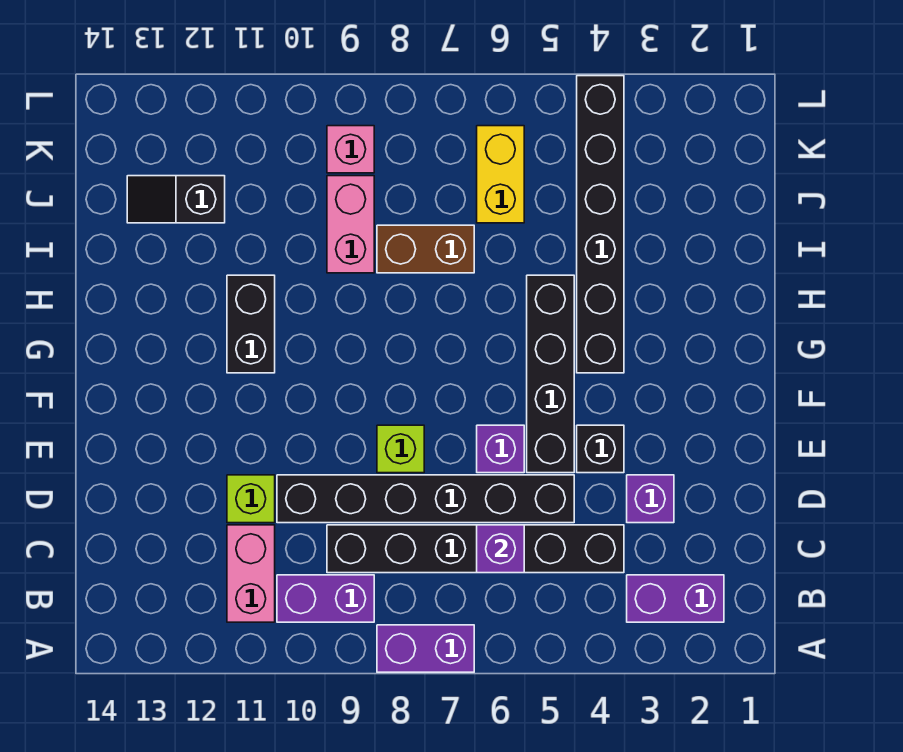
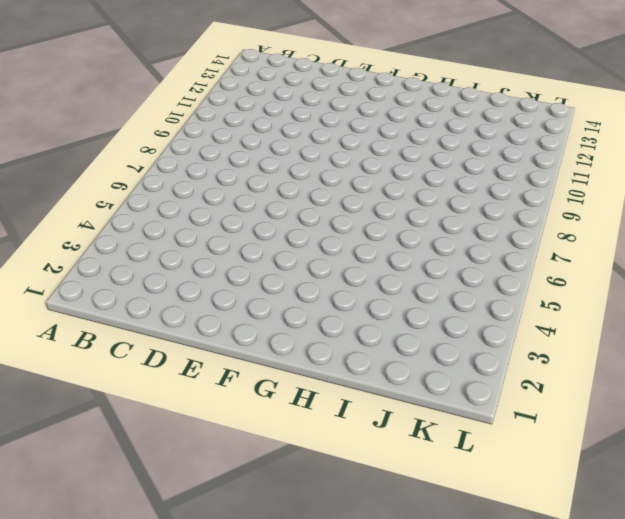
none -> purple 1x2 brick [377,625,474,672]
none -> purple 1x2 brick [627,575,724,622]
none -> purple 1x2 brick [277,575,374,622]

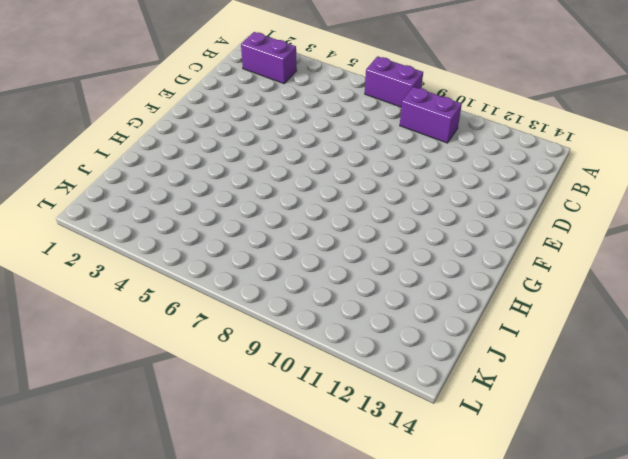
none -> pink 1x2 brick [227,525,275,622]
none -> black 1x6 brick [327,525,624,573]
none -> purple 1x1 brick [627,475,674,523]

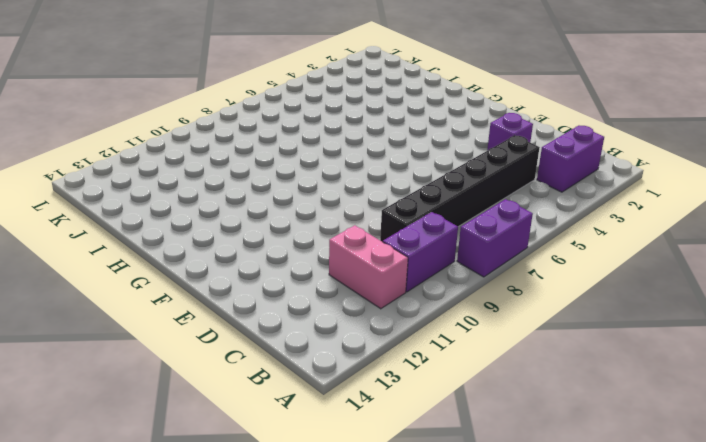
none -> black 1x6 brick [277,475,574,523]
none -> lime 1x1 brick [227,475,275,523]
none -> black 1x1 brick [577,425,624,473]

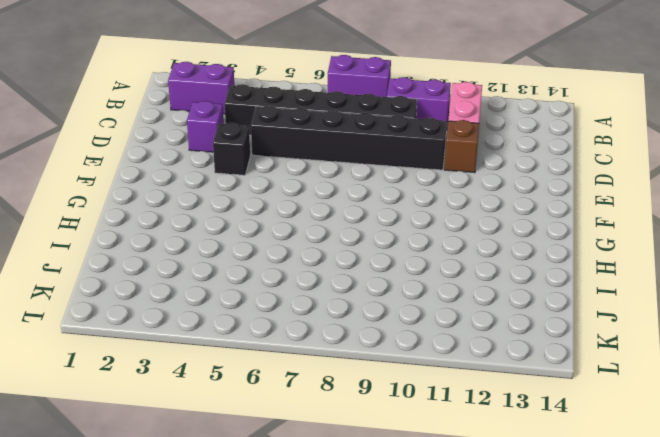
brown 1x1 brick [444,120,479,173] -> lime 1x1 brick [227,475,275,523]
none -> black 1x4 brick [527,275,574,473]
none -> purple 1x1 brick [477,425,524,473]
none -> lime 1x1 brick [377,425,424,473]

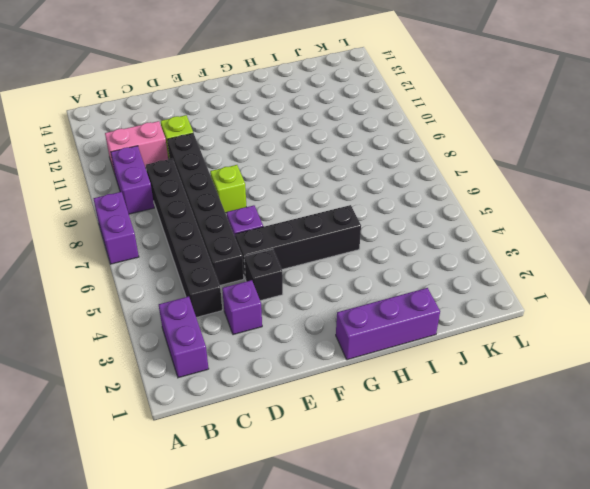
purple 1x3 brick [336,288,440,360] -> none
none -> black 1x6 brick [577,76,624,373]
none -> black 1x2 brick [227,275,275,373]
none -> brown 1x2 brick [377,225,474,273]

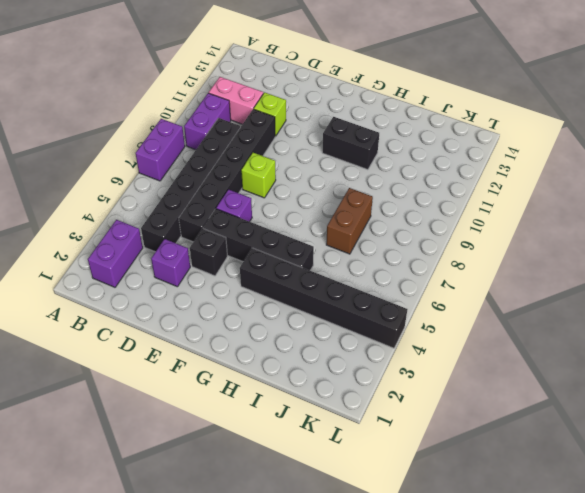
none -> pink 1x2 brick [327,176,374,273]
none -> yellow 1x2 brick [477,126,524,223]
none -> black 1x2 slope [127,176,225,223]

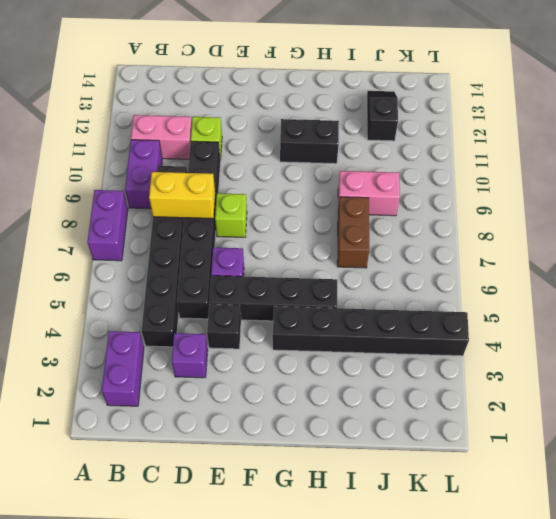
yellow 1x2 brick [149,172,215,219] -> yellow 1x2 brick moved to [477,126,524,223]
none -> pink 1x1 brick [327,126,374,173]
none -> purple 1x1 brick [477,525,524,573]

